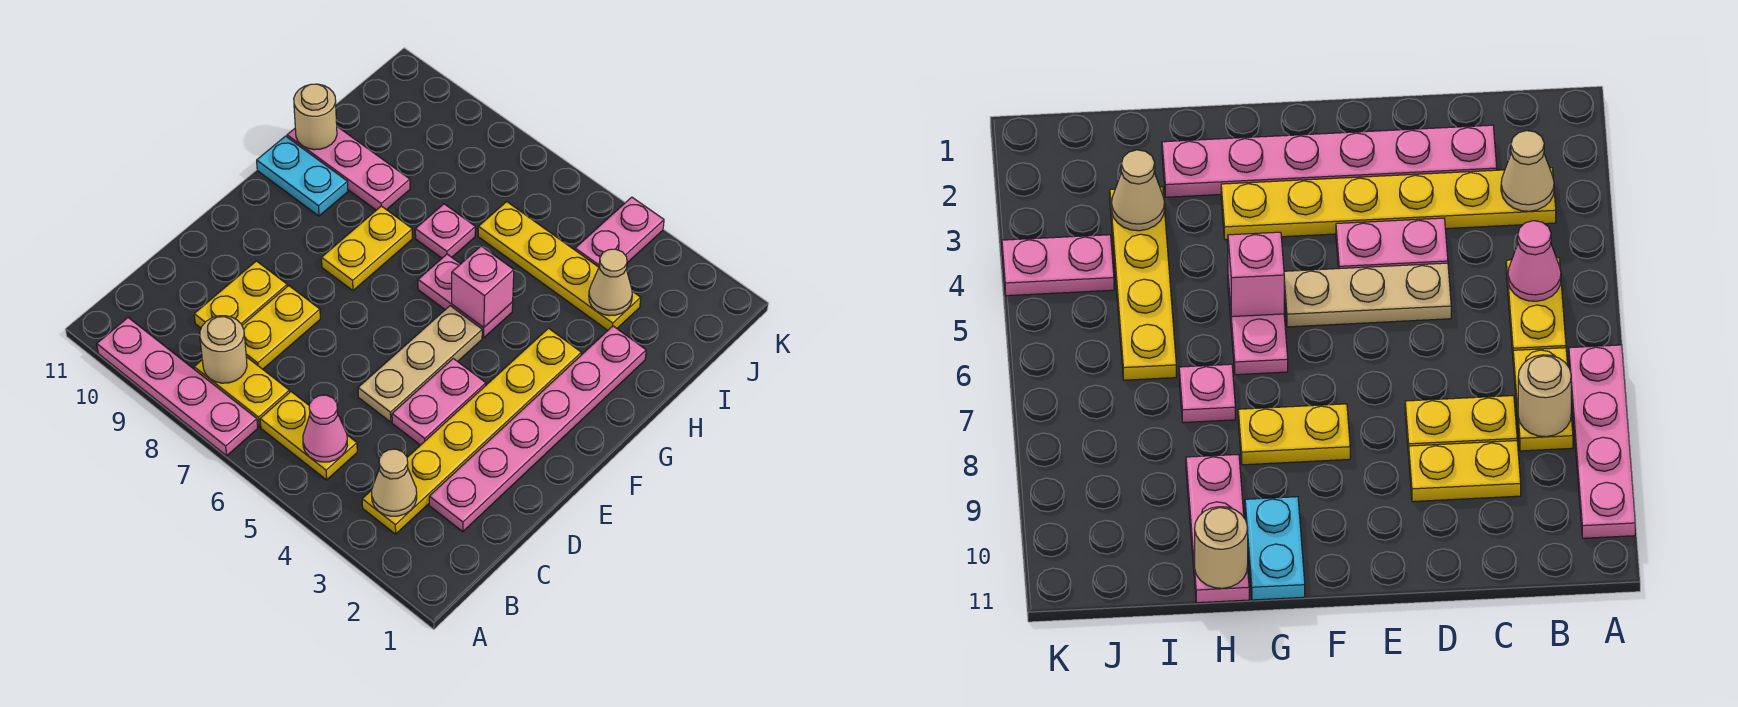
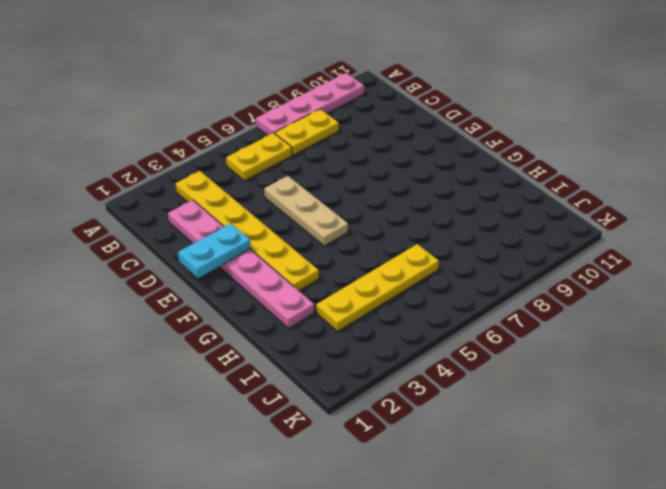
cyan 1x2 plate [178,223,251,278] -> cyan 1x2 plate moved to [257,136,348,216]
none -> yellow 1x2 plate [242,286,320,369]
none -> yellow 1x2 plate [194,261,287,328]
none -> pink 1x2 plate [392,359,486,445]

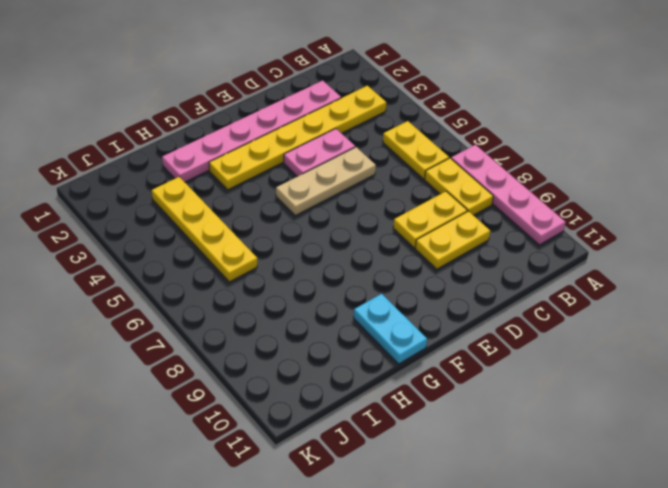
none -> yellow 1x2 plate [322,206,413,291]
none -> pink 1x2 plate [418,254,513,338]
none -> pink 1x1 plate [415,204,475,258]

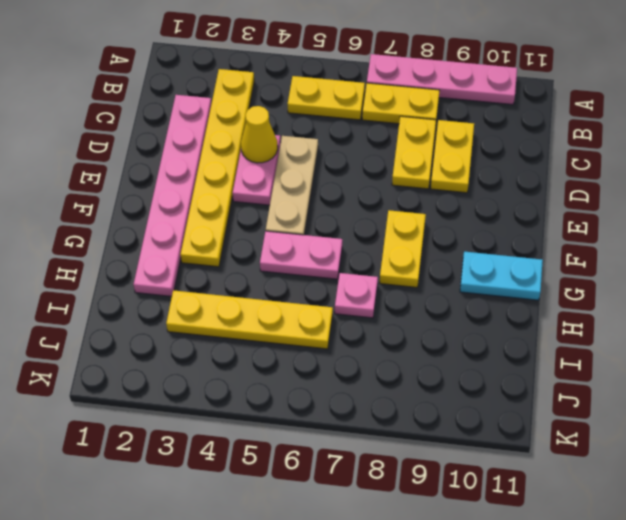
yellow 1x1 cone [241,106,278,163] -> none
none -> pink 1x3 plate [287,127,410,210]
none -> pink 1x2 plate [575,197,664,267]
none -> tan 1x1 cone [372,449,417,516]

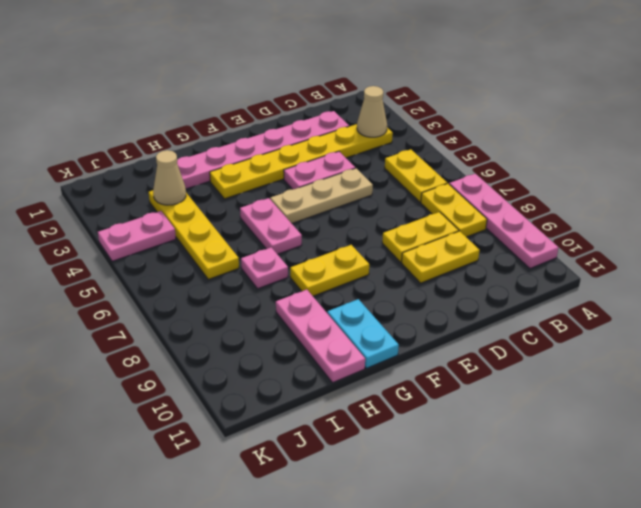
none -> pink 1x1 cone [303,395,347,462]
none -> tan 1x1 round brick [200,316,247,383]
none -> pink 1x1 brick [452,246,514,327]

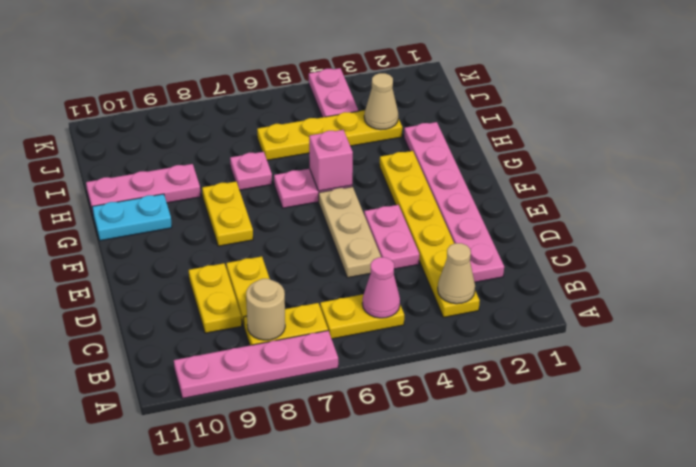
none -> tan 1x1 round brick [294,84,337,150]

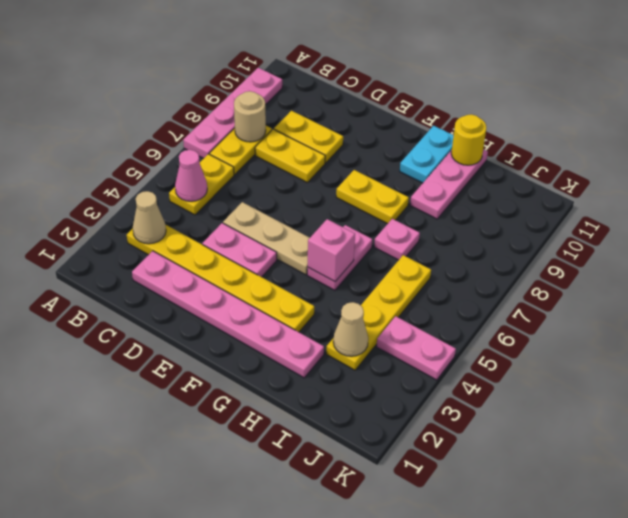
yellow 1x1 round brick [451,114,486,165] -> tan 1x1 round brick [294,84,337,150]

